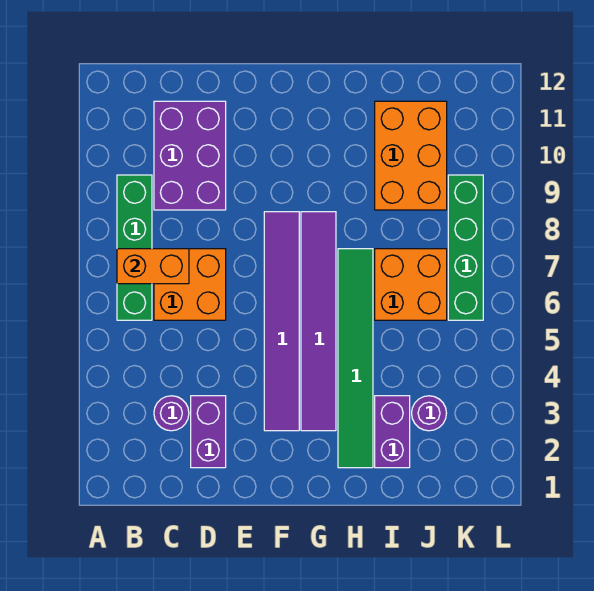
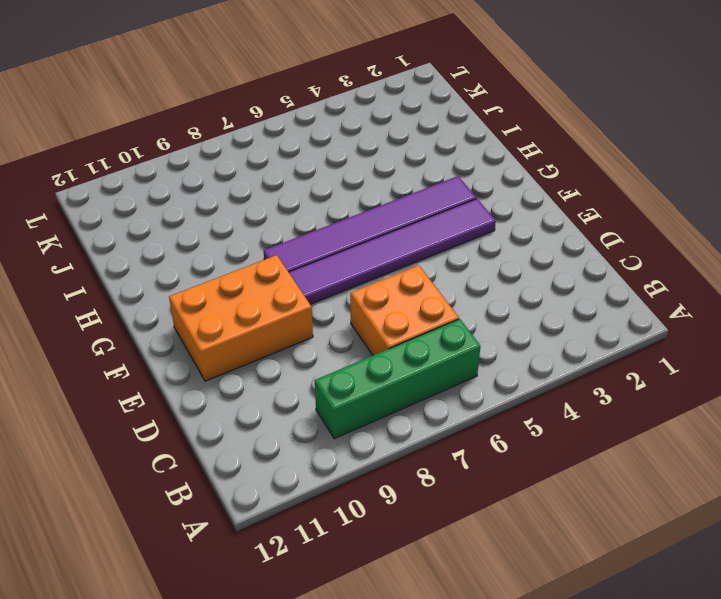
orange 2x3 brick [169,255,313,381] -> orange 2x3 brick moved to [375,101,447,210]
none -> purple 1x1 round brick [154,396,189,431]
none -> purple 2x3 brick [154,101,226,210]
none -> purple 1x2 brick [191,396,226,468]

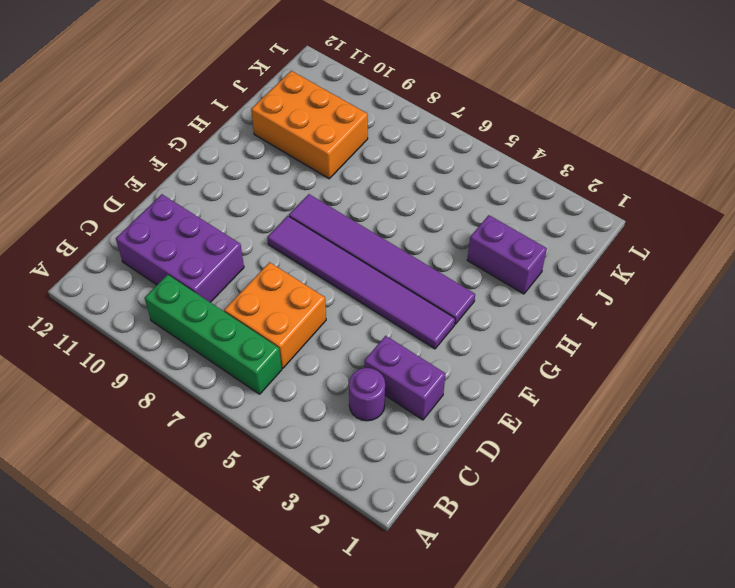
none -> green 1x6 tile [338,249,373,468]
none -> orange 2x2 brick [375,249,447,320]
none -> purple 1x1 round brick [412,396,447,431]

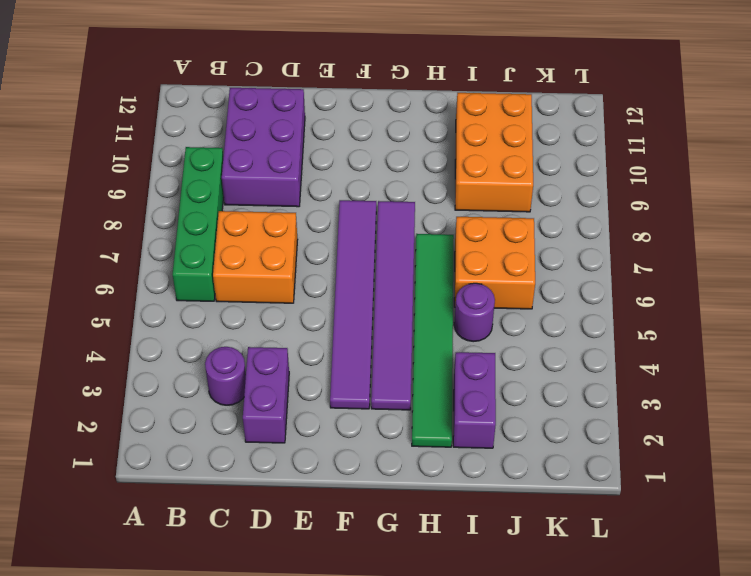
purple 1x1 round brick [454,283,495,342] -> purple 1x1 round brick moved to [412,396,447,431]
none -> green 1x4 brick [448,175,483,320]
none -> orange 1x2 brick [117,249,189,284]

